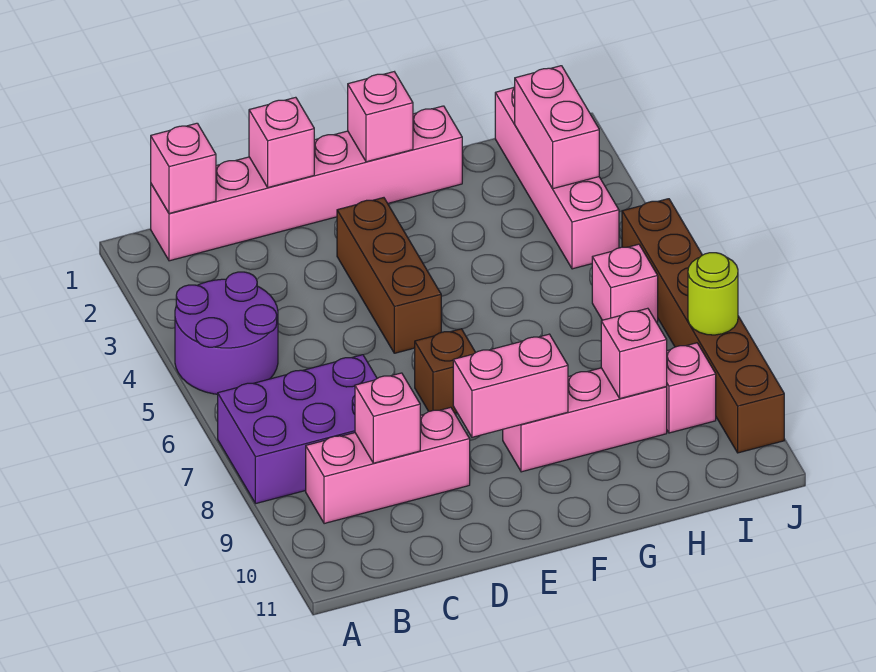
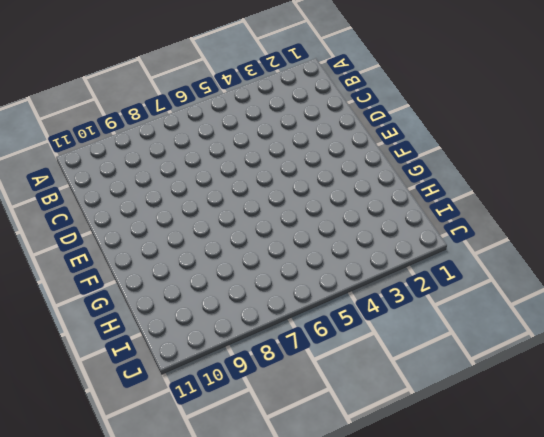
none -> purple 2x2 round brick [175,272,278,394]
none -> purple 2x3 brick [218,355,377,504]
none -> pink 1x6 brick [151,106,462,261]

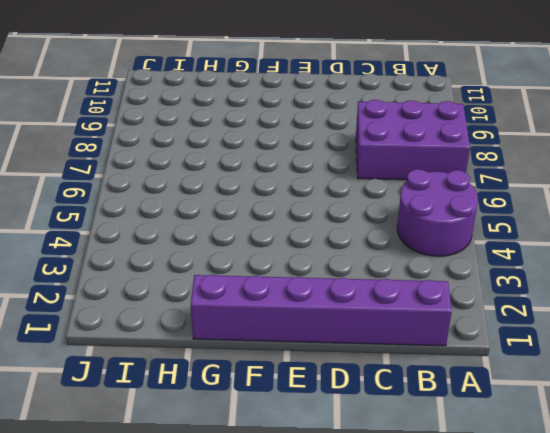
purple 1x6 brick [191,275,452,346] -> pink 1x6 brick [151,106,462,261]
none -> pink 1x3 brick [306,407,470,524]
none -> brown 1x3 brick [337,198,441,353]
none -> brown 1x1 brick [415,329,476,413]

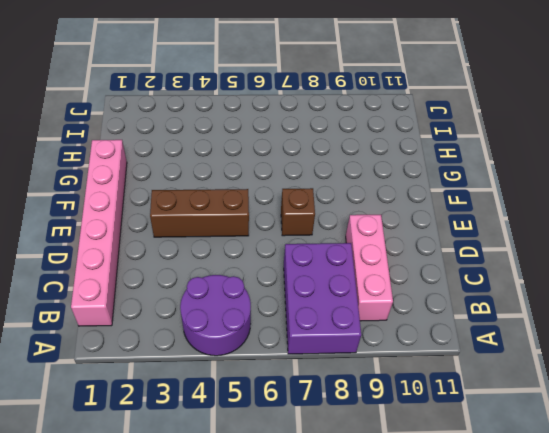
none -> pink 1x3 brick [503,368,667,472]
none -> pink 1x4 brick [495,87,619,269]
none -> pink 1x1 brick [592,244,658,323]

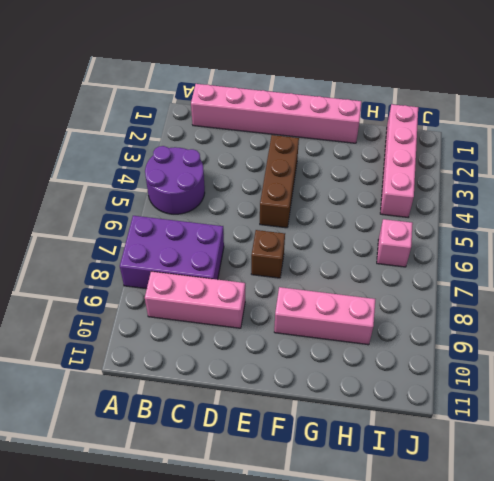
none -> pink 1x1 brick [666,343,716,433]
none -> brown 1x6 brick [622,199,784,453]
none -> pink 1x1 brick [151,123,216,213]

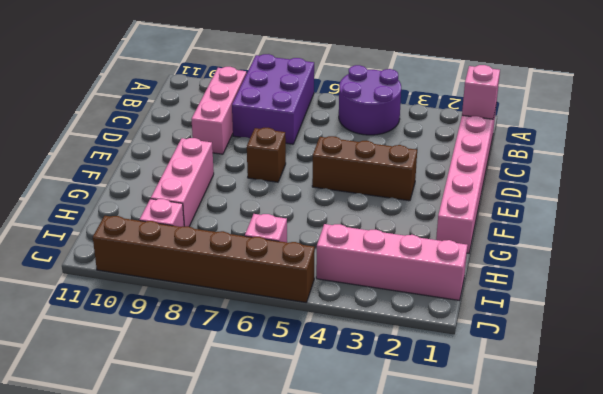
none -> pink 1x1 brick [355,373,420,463]
none -> pink 1x1 brick [249,97,314,187]
none -> pink 1x2 brick [453,334,568,437]

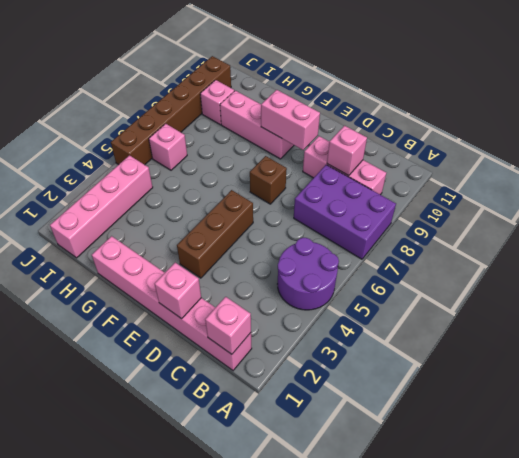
none -> pink 1x1 brick [348,72,413,162]
none -> pink 1x1 brick [601,308,667,399]
none -> pink 1x2 brick [515,66,599,189]

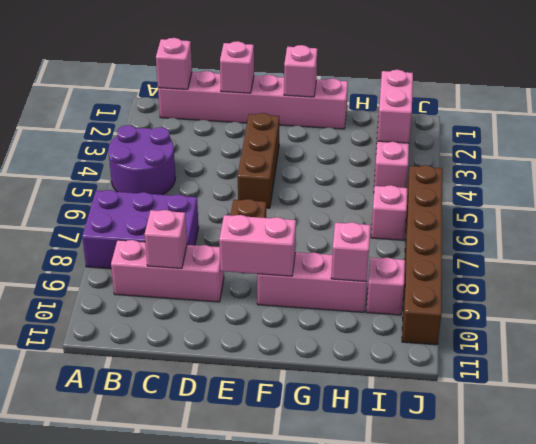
none -> lime 1x1 round brick [688,253,738,335]

